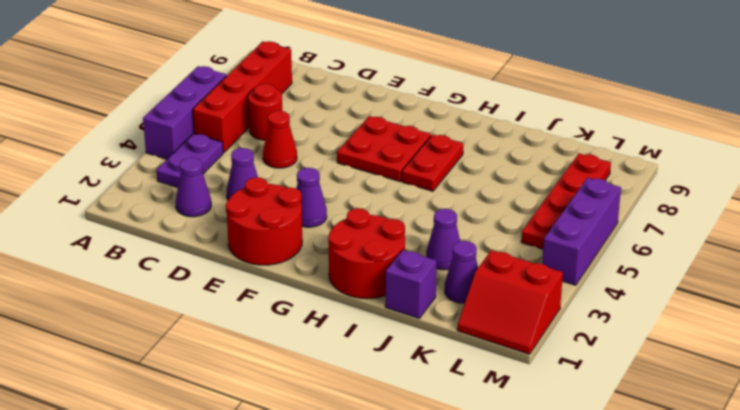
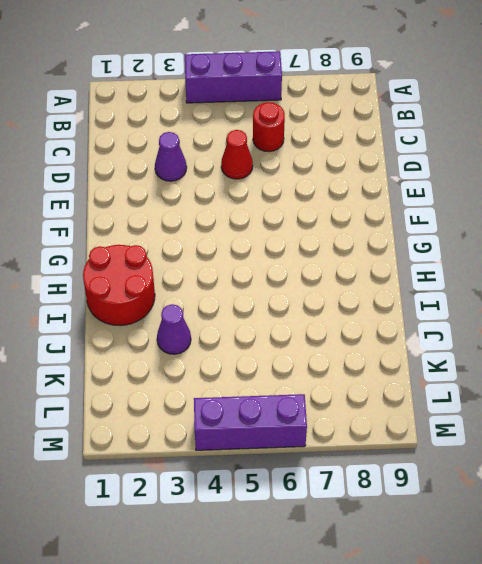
none -> purple 1x2 plate [157,134,223,188]
none -> red 1x4 brick [193,41,292,153]
none -> purple 1x1 cone [176,157,211,217]

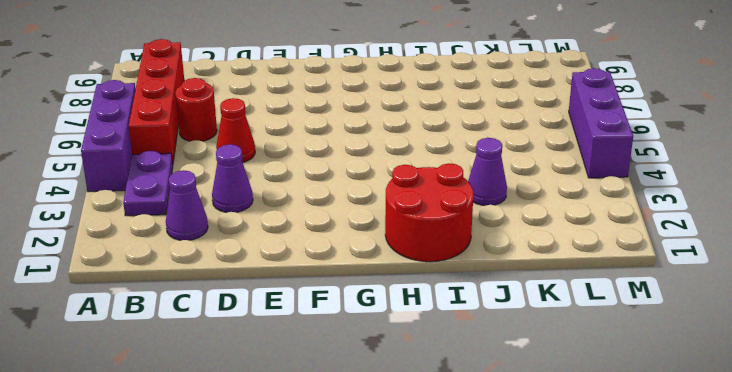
none -> red 2x2 round brick [226,177,302,265]
none -> purple 1x1 cone [296,168,327,227]
none -> red 2x2 plate [337,116,431,181]

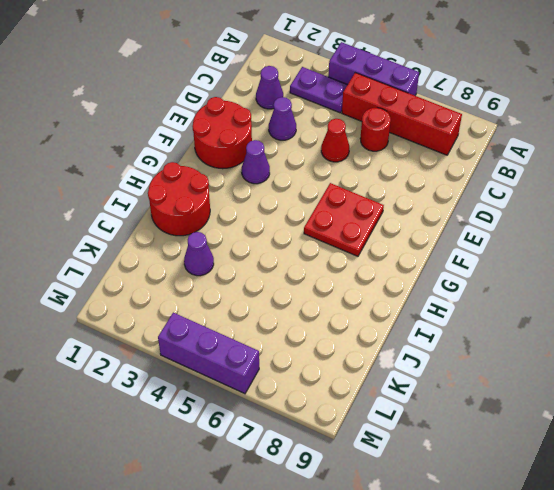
none -> red 1x2 plate [402,134,463,191]
none -> purple 1x1 brick [385,250,437,318]
none -> purple 1x1 cone [445,241,478,303]

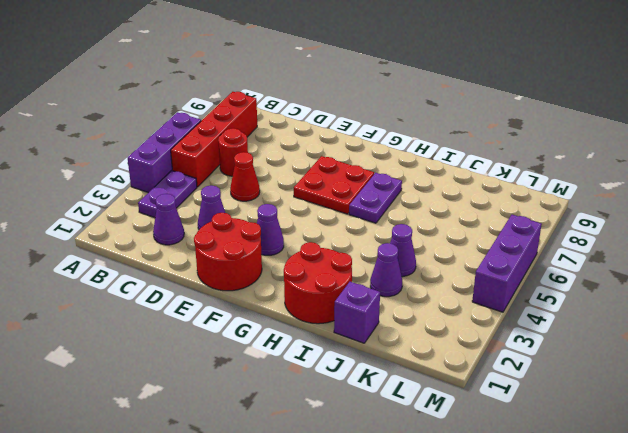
purple 1x2 plate [349,173,402,223] -> red 1x2 plate [402,134,463,191]
purple 1x1 cone [390,224,416,277] -> purple 1x1 cone moved to [445,241,478,303]
none -> red 2x2 slope [457,250,563,354]
none -> red 1x4 plate [521,153,611,249]

